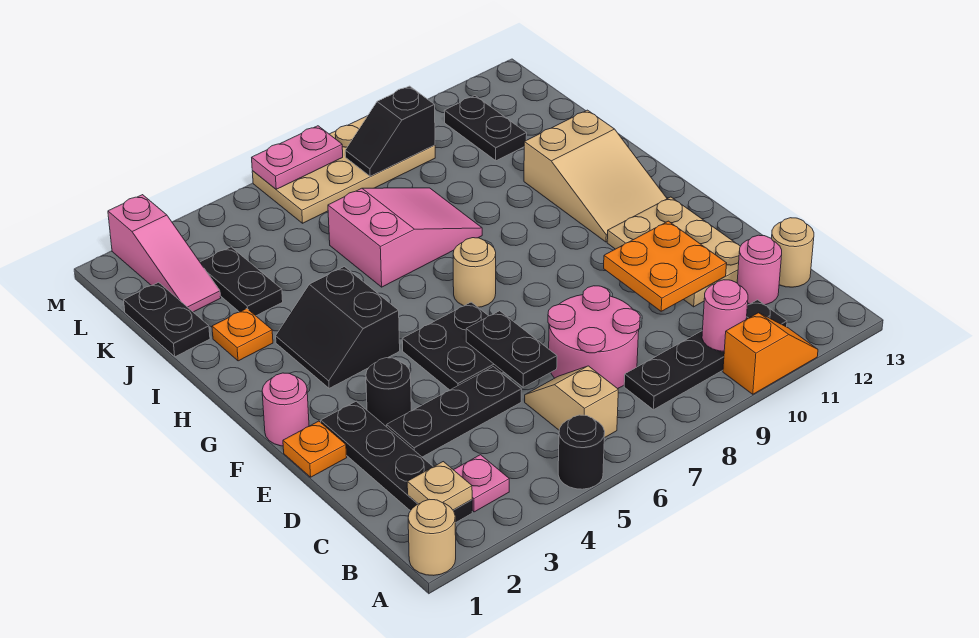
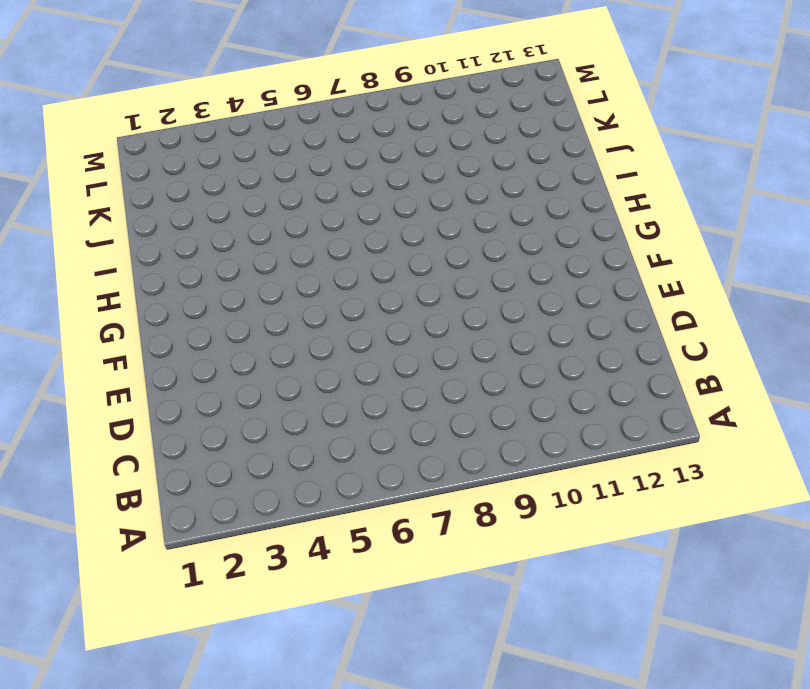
none -> tan 1x1 round brick [408,499,456,575]
none -> black 1x1 round brick [558,415,605,489]
none -> orange 1x2 slope [723,313,818,394]
none -> black 1x4 plate [321,401,472,523]

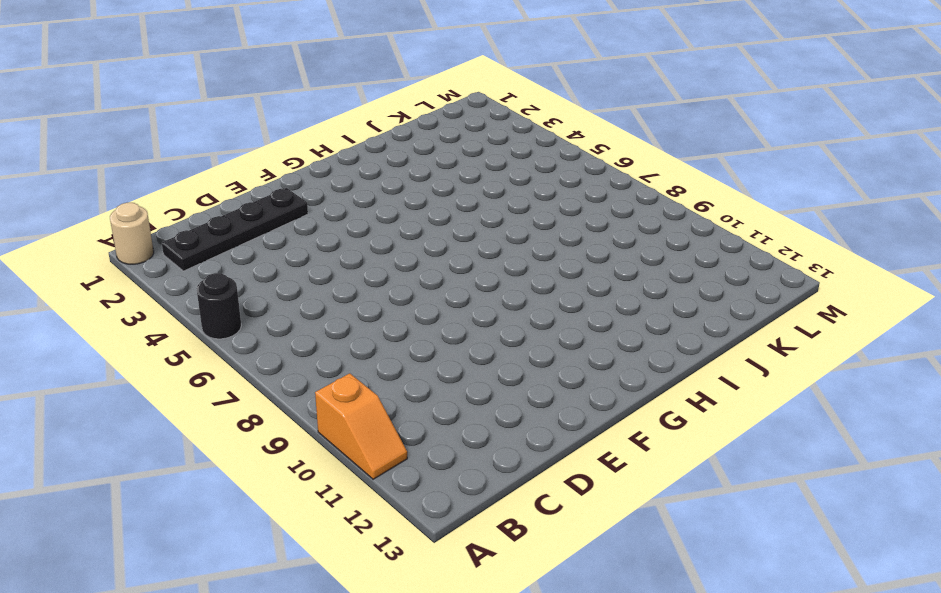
none -> pink 1x1 plate [454,455,509,512]
none -> tan 1x2 slope [525,366,618,438]
none -> black 1x4 plate [624,300,787,410]
none -> pink 2x2 round brick [548,286,640,389]

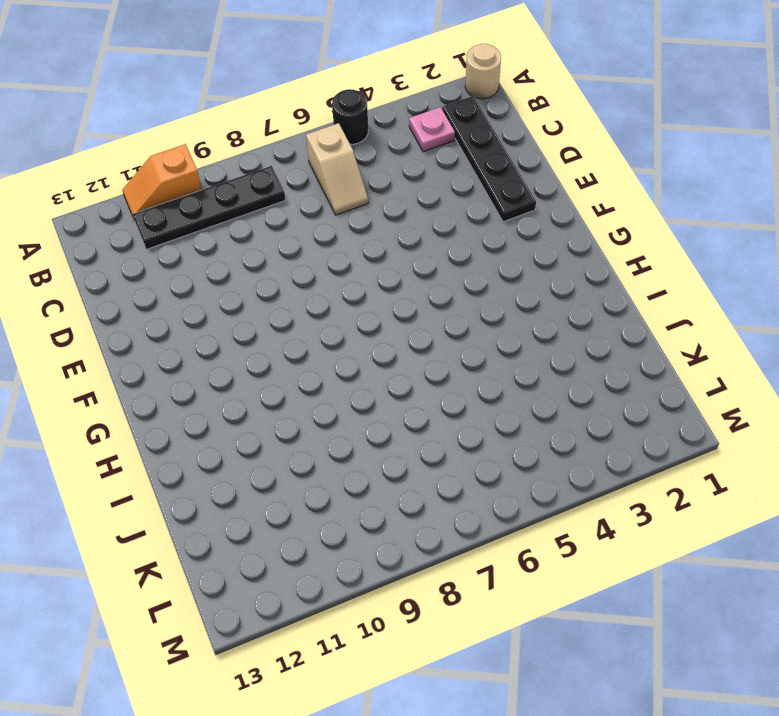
none -> pink 2x2 round brick [548,286,640,389]
none -> pink 1x1 round brick [737,235,782,305]
none -> tan 1x1 round brick [772,218,814,287]
none -> black 1x3 plate [387,367,522,457]

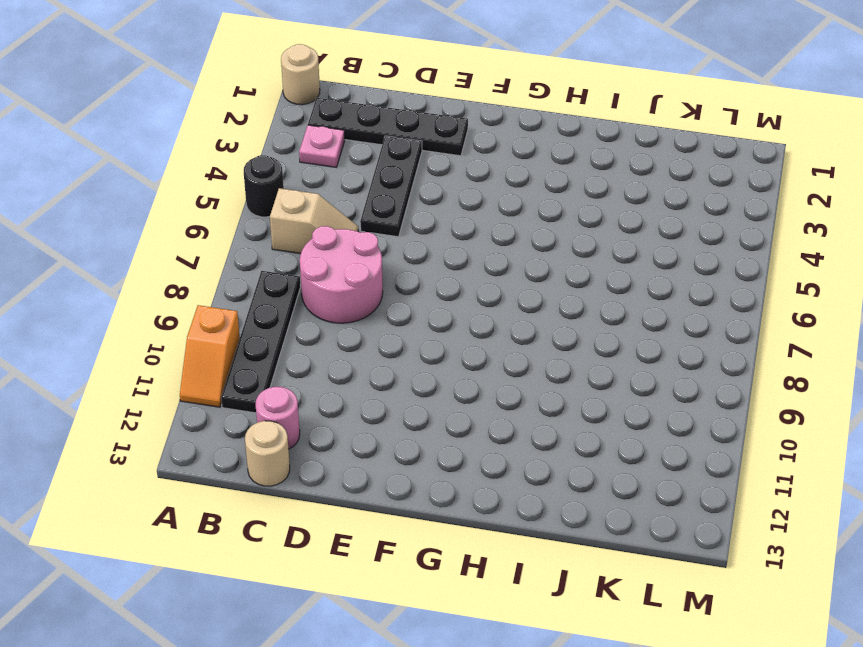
none -> tan 2x3 plate [607,197,740,307]
none -> orange 1x1 plate [283,421,347,477]
none -> black 1x1 round brick [366,358,411,427]
none -> black 2x2 plate [402,302,503,390]

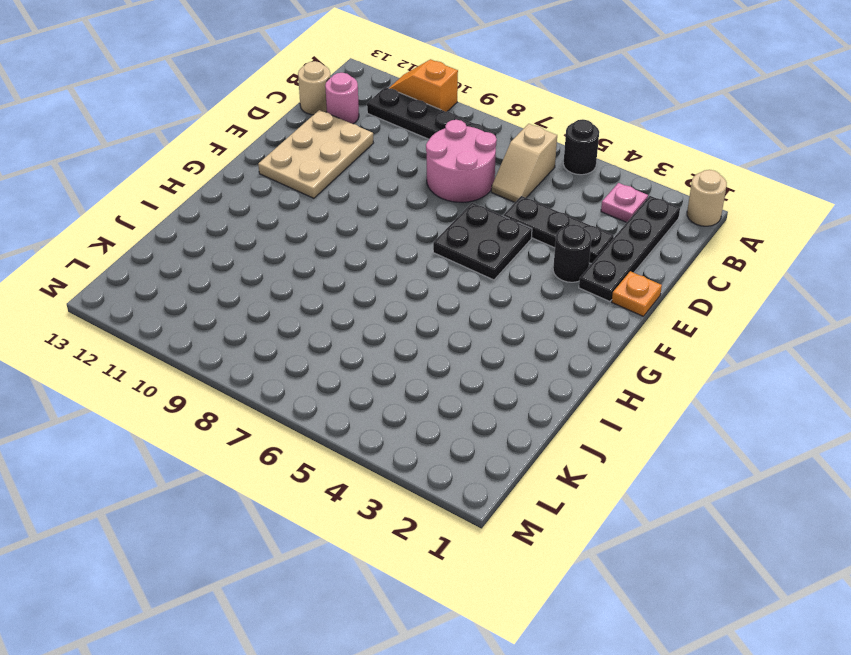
none -> pink 1x1 round brick [262,373,309,446]
none -> black 2x2 slope [276,267,400,388]
none -> tan 1x1 round brick [453,238,496,307]
none -> tan 2x3 slope [524,110,667,242]

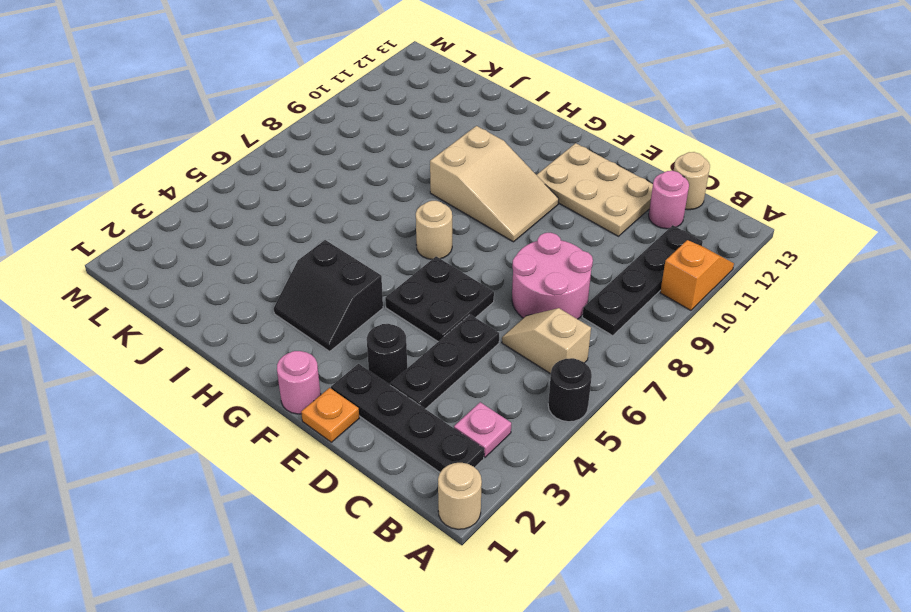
tan 2x3 slope [430,126,559,242] -> tan 2x3 slope moved to [524,110,667,242]
none -> orange 1x1 plate [212,309,273,361]
none -> pink 2x3 slope [328,188,482,287]
none -> black 1x2 plate [124,282,210,357]
none -> black 1x2 plate [200,247,283,316]

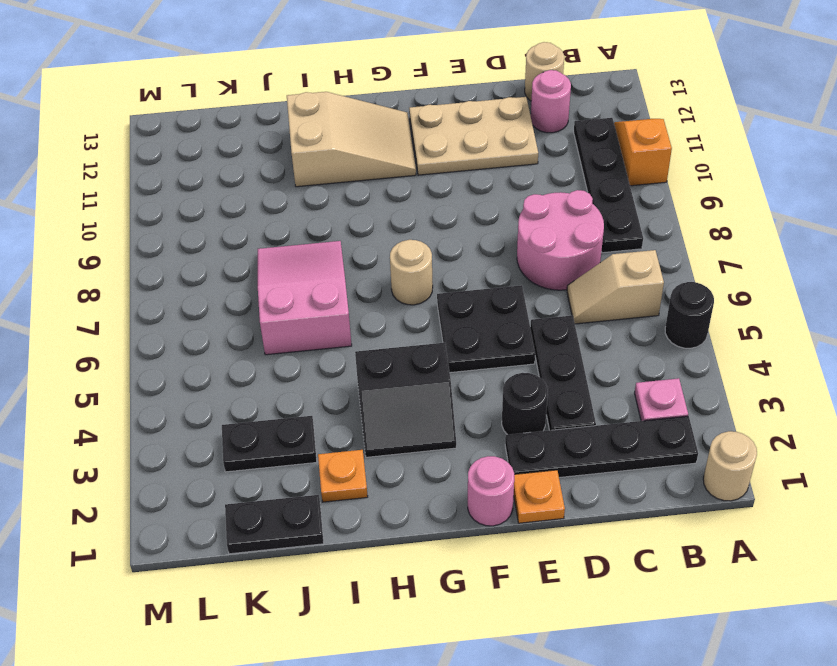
none -> pink 1x3 slope [108,195,221,312]
none -> black 1x2 plate [444,96,527,161]
none -> tan 2x4 plate [252,116,435,223]
none -> tan 1x1 plate [407,462,472,510]

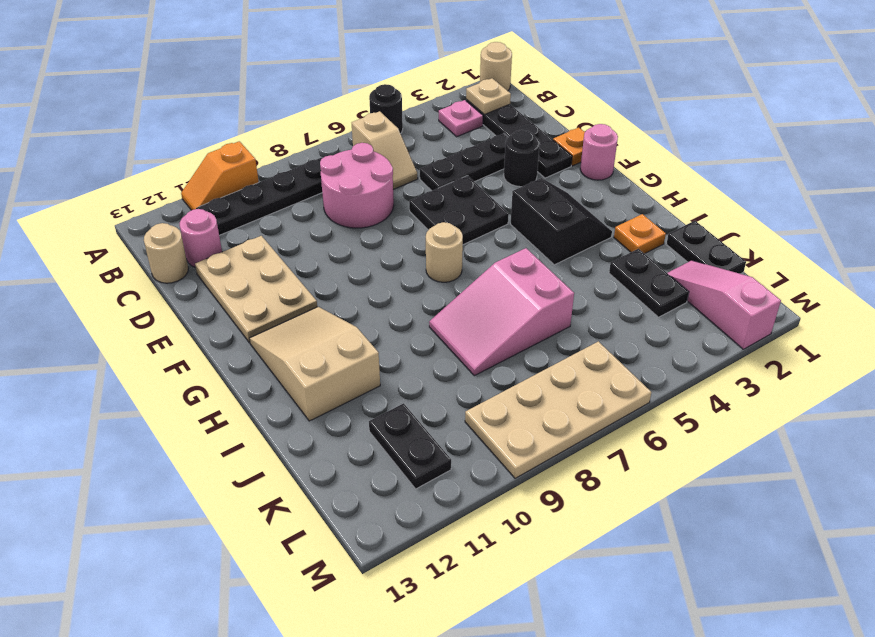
none -> pink 1x1 round brick [702,280,748,351]
none -> black 1x2 plate [466,311,557,387]
none -> orange 2x2 plate [604,221,727,311]
none -> black 1x2 slope [345,86,435,176]

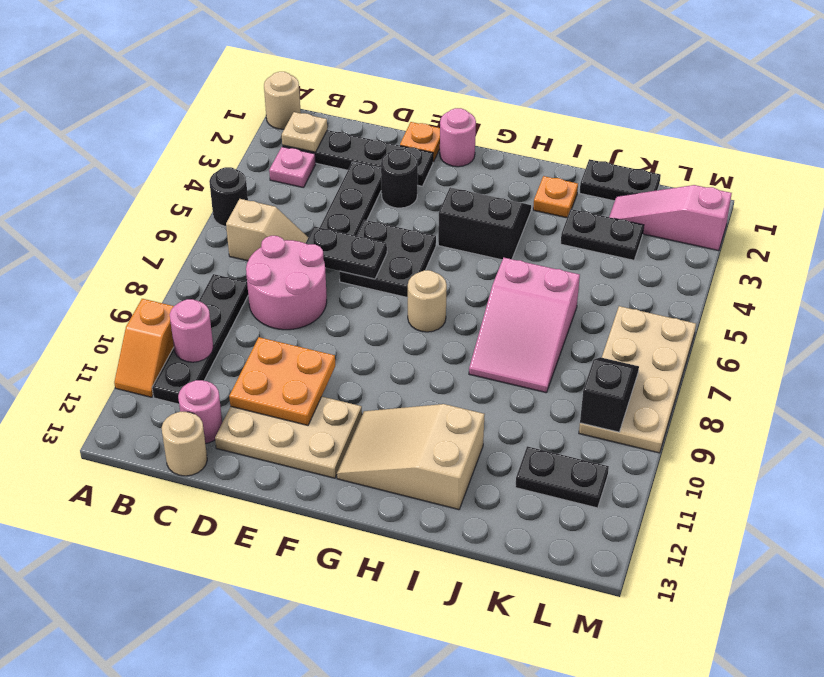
none -> pink 1x2 plate [252,126,343,189]

